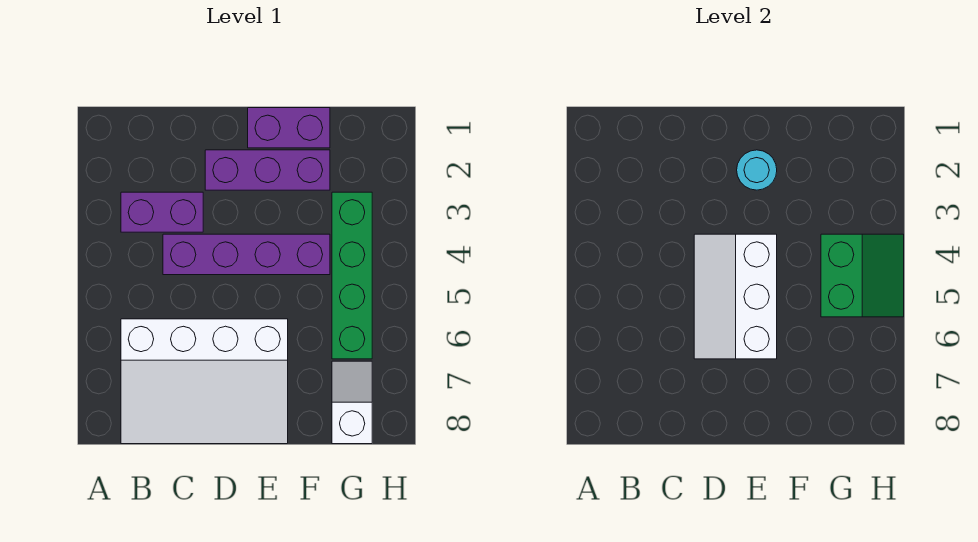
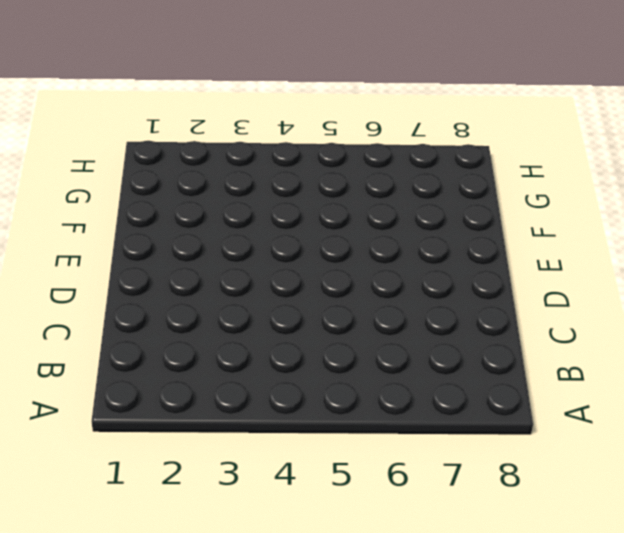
none -> purple 1x2 brick [121,192,203,232]
none -> white 3x4 slope [121,319,288,444]

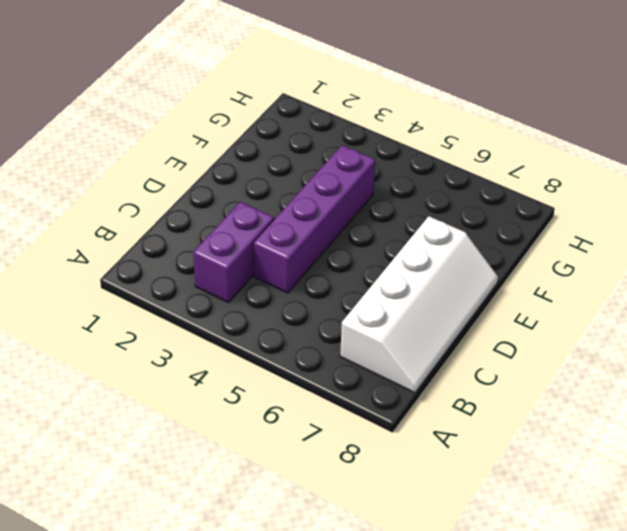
white 2x4 slope [340,216,498,393] -> white 3x4 slope [121,319,288,444]
none -> purple 1x3 brick [205,150,330,190]
none -> purple 1x2 brick [248,108,330,148]

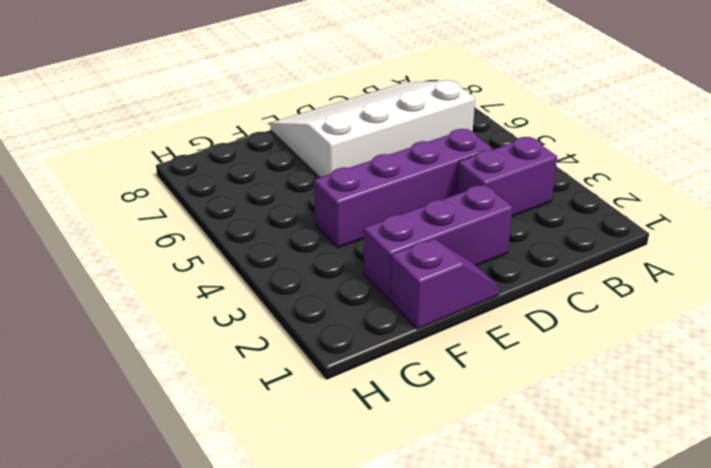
purple 1x2 slope [390,239,499,329] -> purple 1x2 brick [248,108,330,148]
none -> green 1x4 brick [332,192,372,359]
none -> white 1x2 slope [332,361,372,444]

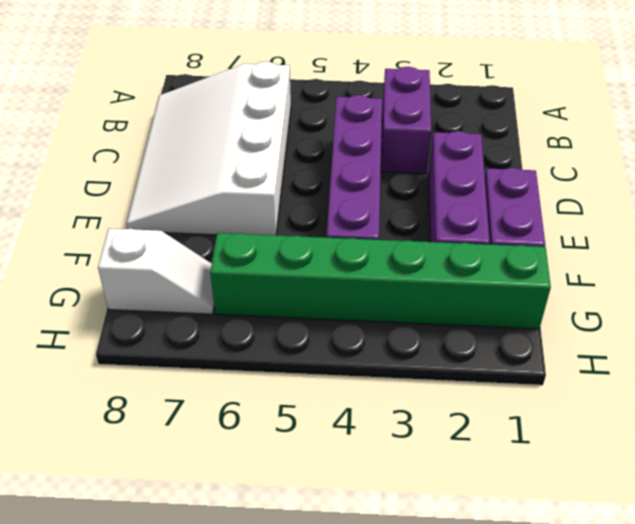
green 1x6 brick [210,233,551,329] -> green 1x4 brick [332,192,372,359]
none -> white 2x3 slope [694,234,777,359]
none -> cyan 1x1 round brick [737,150,777,190]

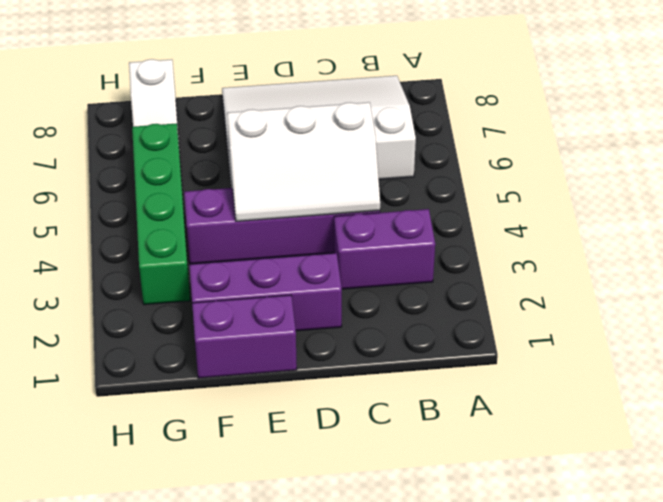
white 2x3 slope [227,102,380,221] -> white 2x3 slope turned to [694,234,777,359]
none -> cyan 1x1 round brick [737,150,777,190]
none -> green 2x2 slope [821,234,904,317]

